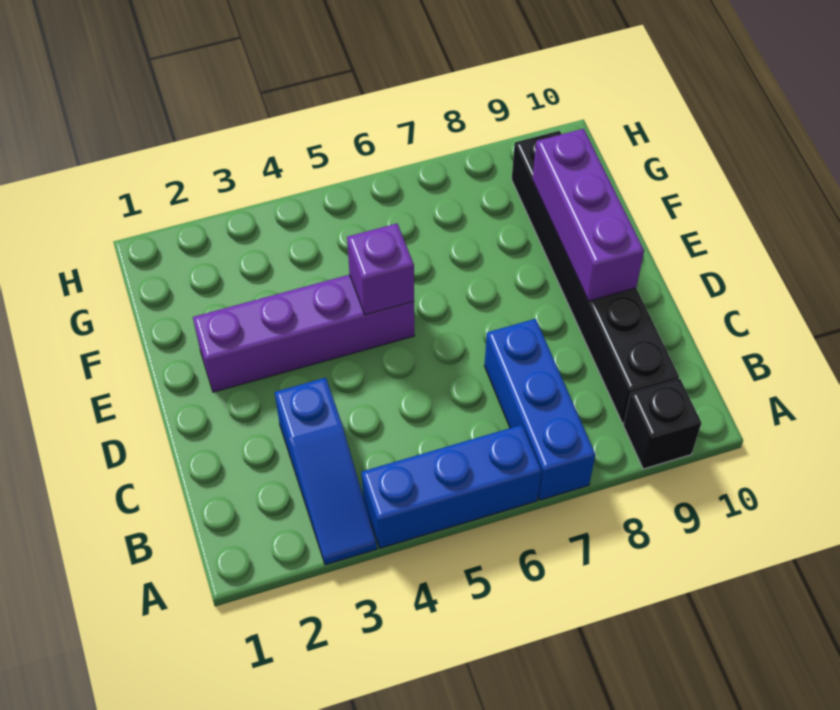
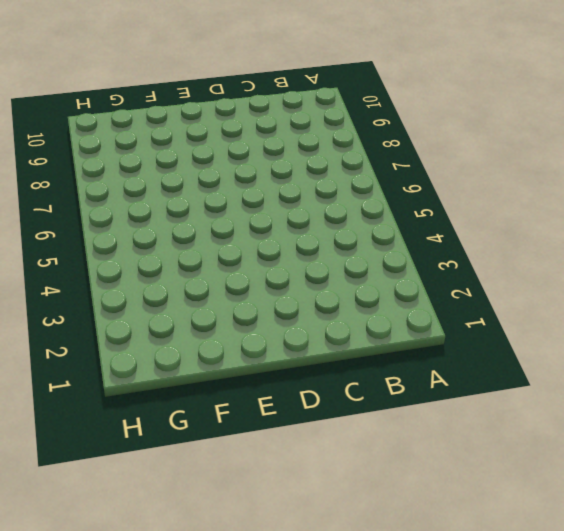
none -> blue 1x3 slope [275,378,377,565]
none -> blue 1x3 brick [362,425,541,548]

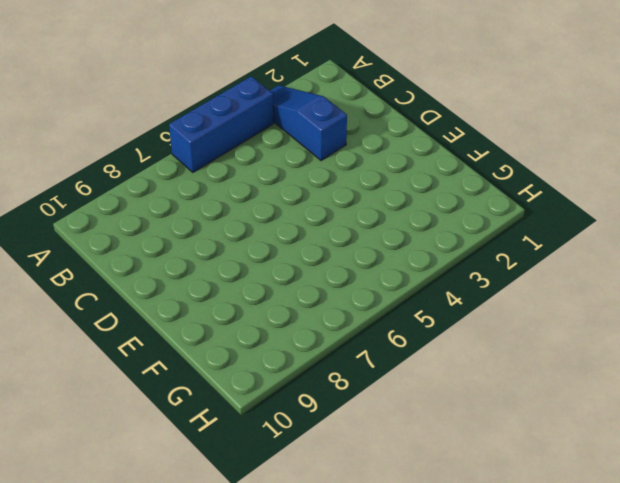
none -> blue 1x3 brick [485,319,595,500]
none -> black 1x1 brick [623,379,701,469]

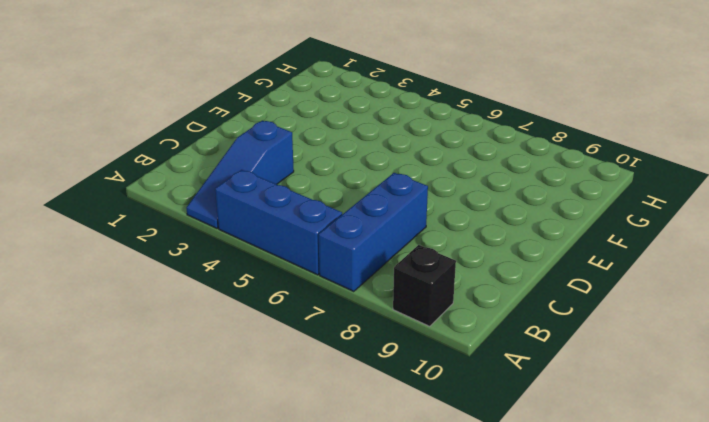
none -> black 1x6 brick [512,131,679,423]
none -> purple 1x4 brick [193,275,414,392]

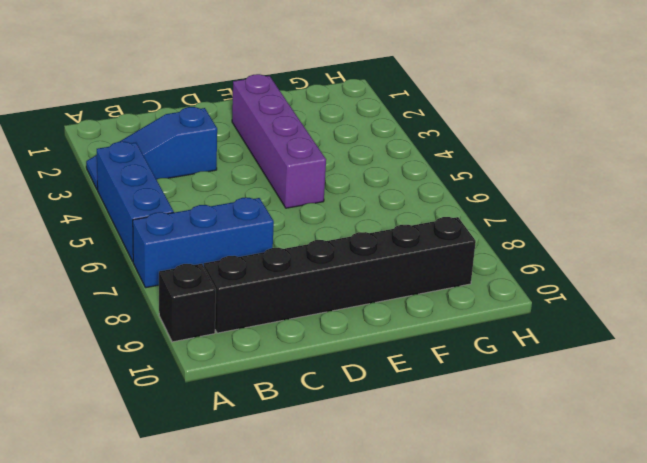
none -> purple 1x3 brick [532,129,644,301]
none -> purple 1x1 brick [347,224,414,315]

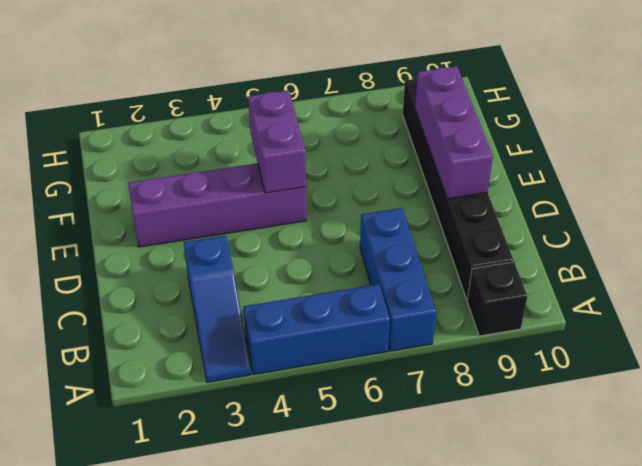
purple 1x2 brick [248,90,306,193] -> purple 1x1 brick [347,224,414,315]

